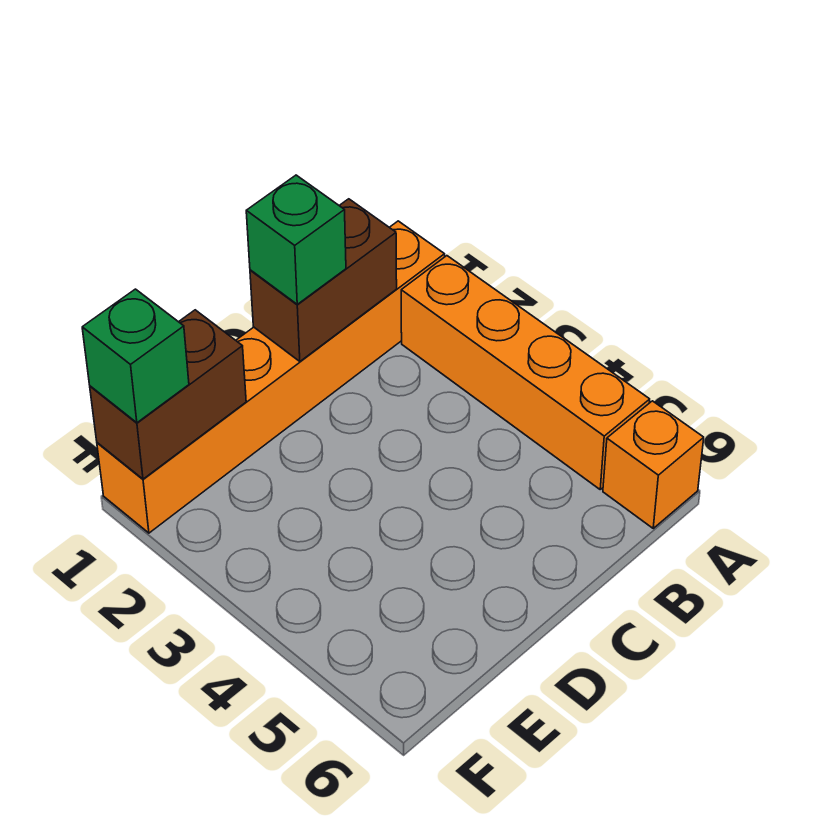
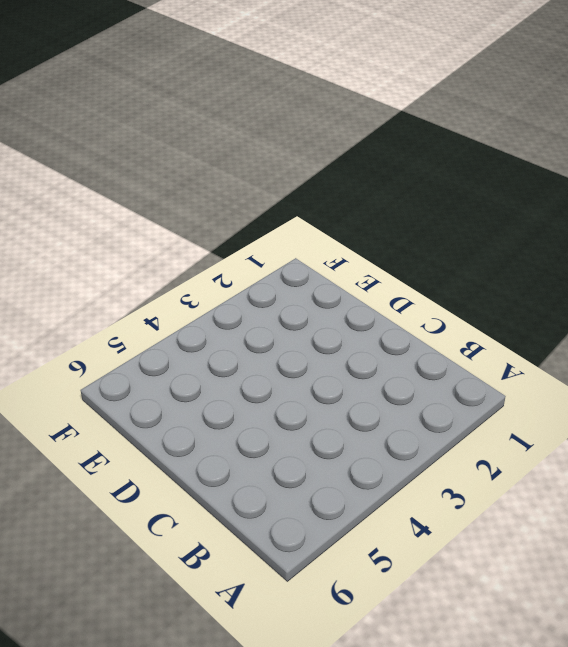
none -> orange 1x6 brick [97,221,445,533]
none -> orange 1x4 brick [401,256,650,489]

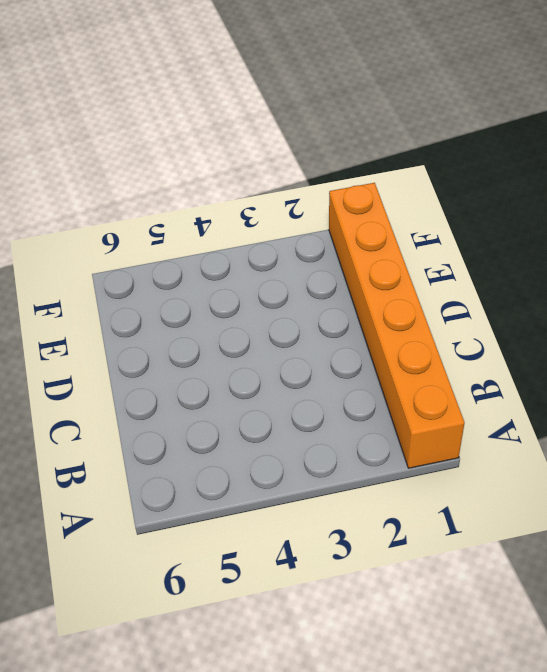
none -> orange 1x4 brick [401,256,650,489]
none -> orange 1x1 brick [603,401,704,528]

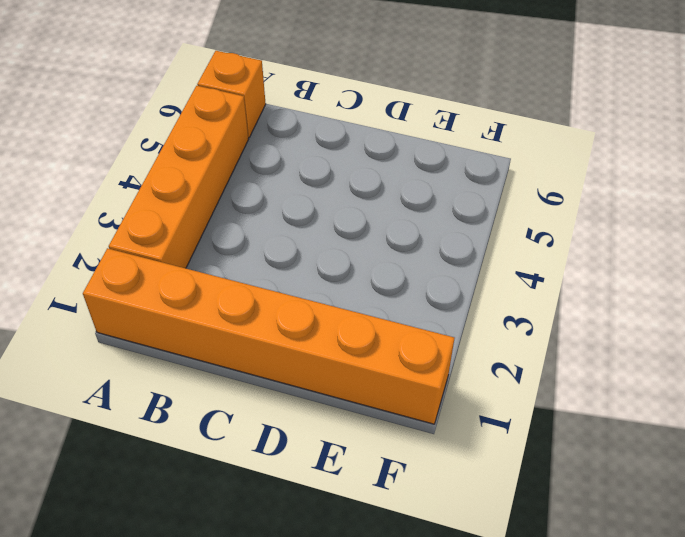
none -> brown 1x2 brick [250,199,397,361]
none -> brown 1x2 brick [90,310,246,479]

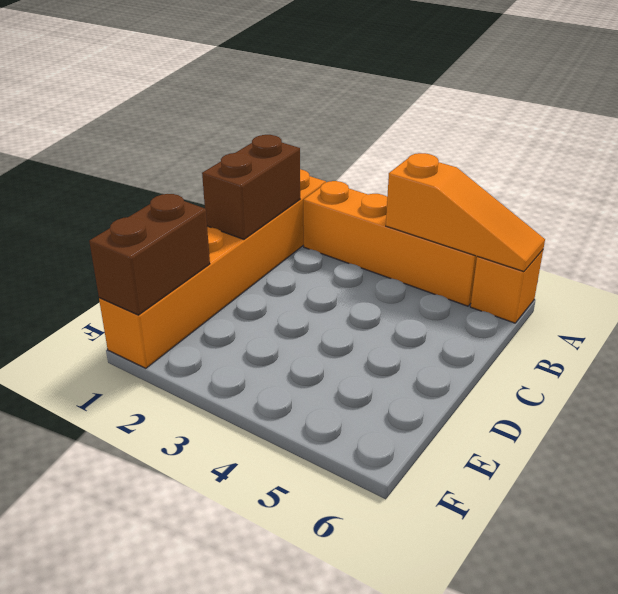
orange 1x3 slope [386,153,545,272] -> none
none -> green 1x1 brick [246,175,346,304]
none -> green 1x1 brick [82,289,189,423]

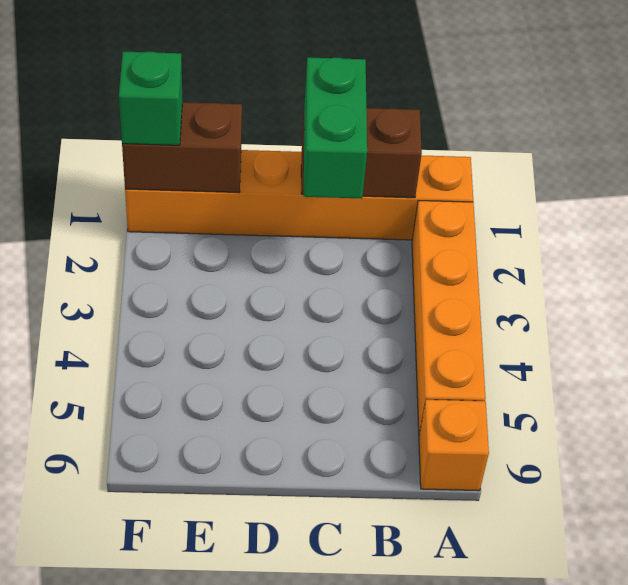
green 1x2 brick [304,57,367,199] -> green 1x1 brick [246,175,346,304]

